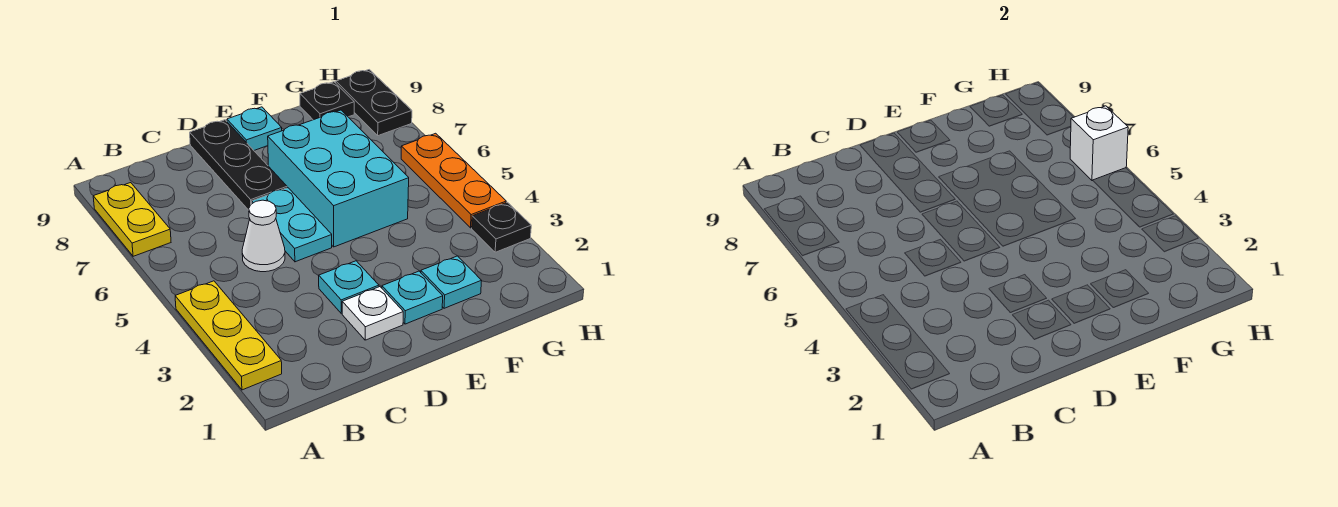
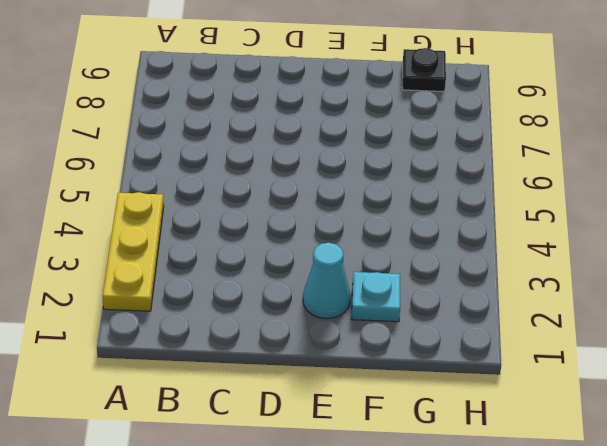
cyan 1x1 cone [303,243,350,319] -> cyan 1x1 plate [382,271,443,324]
none -> yellow 1x2 plate [93,183,171,256]
none -> white 1x1 cone [242,200,285,272]
none -> white 1x1 plate [342,287,403,340]

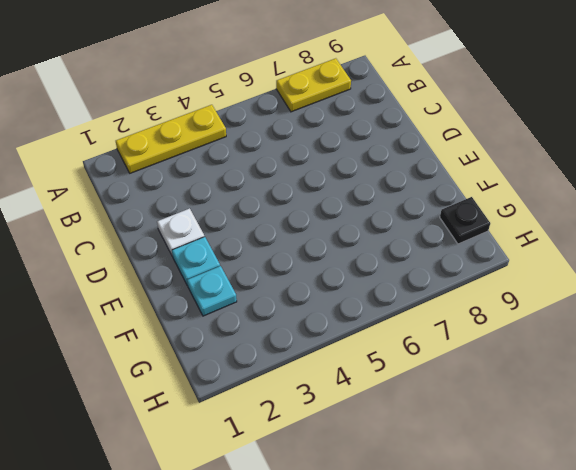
none -> white 1x1 cone [242,200,285,272]
none -> cyan 1x1 plate [319,261,379,313]
none -> cyan 1x2 plate [252,188,332,262]

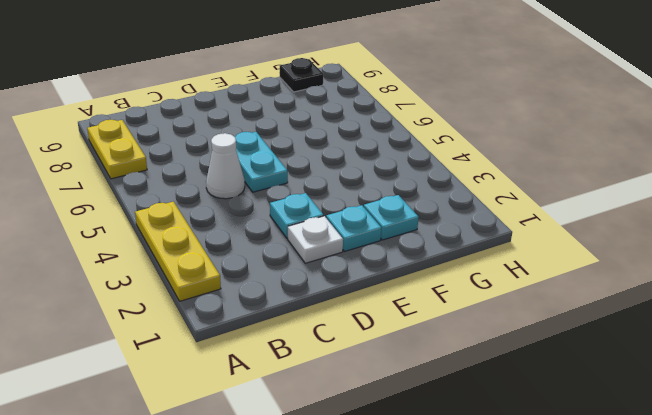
none -> black 1x3 plate [190,120,287,210]
none -> cyan 2x3 brick [268,110,409,247]
none -> cyan 1x1 plate [227,107,282,150]

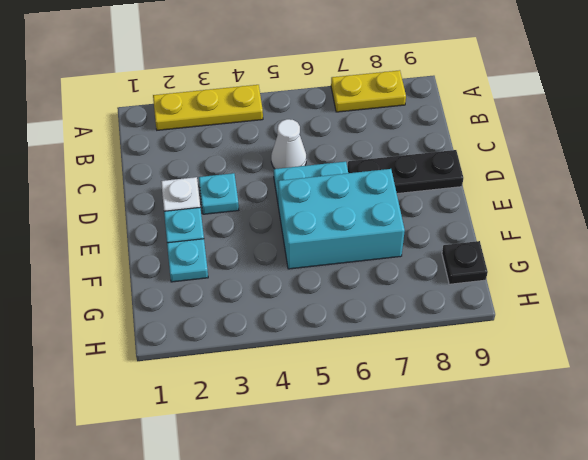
none -> cyan 1x1 plate [227,107,282,150]
none -> black 1x1 plate [472,202,531,252]
none -> orange 1x3 plate [401,133,506,228]

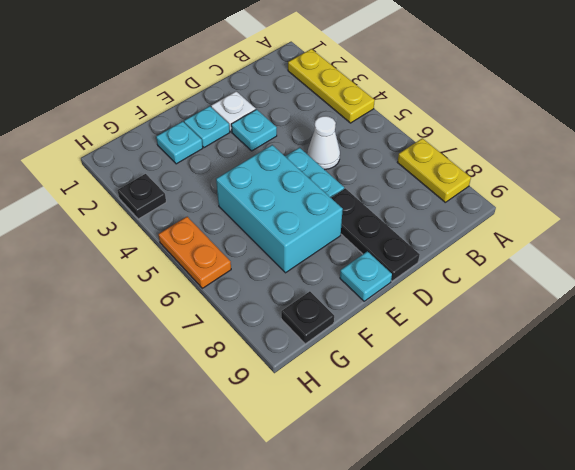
orange 1x2 plate [158,217,231,288] -> orange 1x3 plate [401,133,506,228]
none -> black 1x2 plate [336,70,412,136]
none -> white 1x1 brick [1070,106,1128,181]

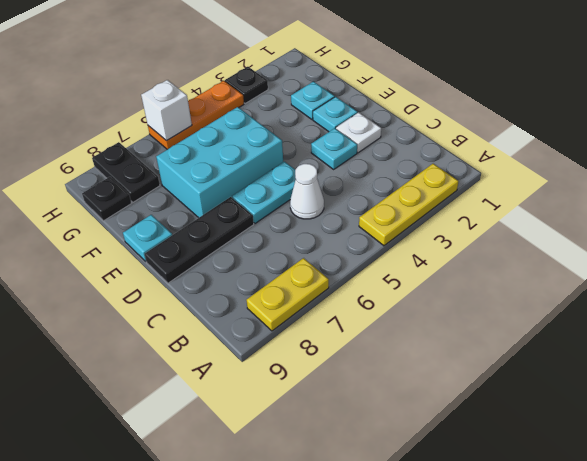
black 1x2 plate [92,142,160,202] -> black 1x2 plate turned to [336,70,412,136]

